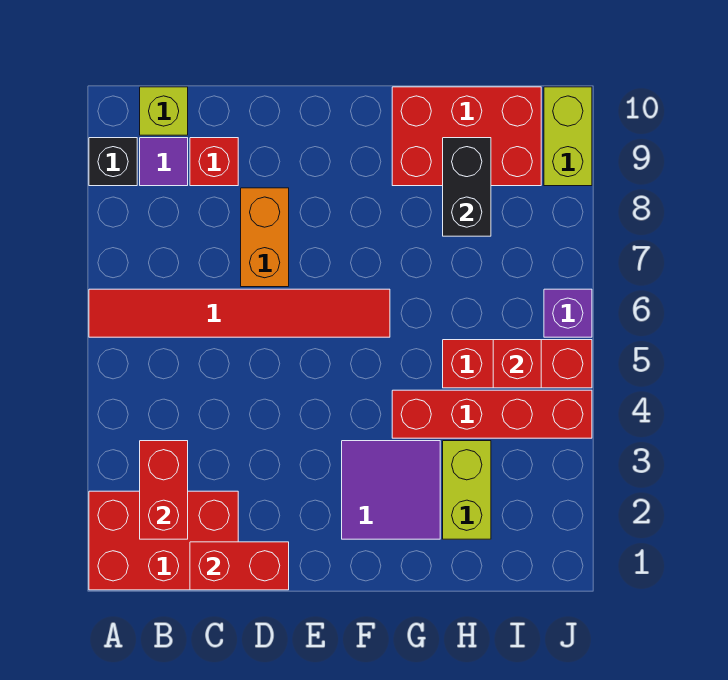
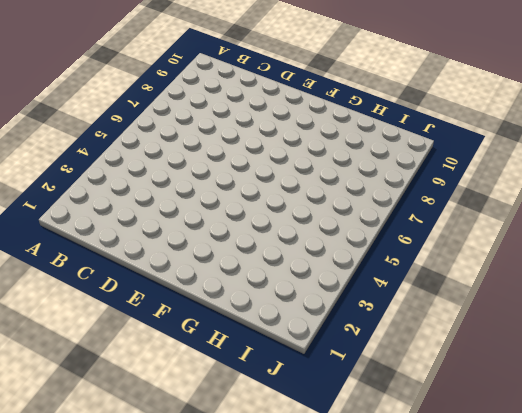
none -> red 2x3 brick [89,491,238,590]
none -> red 1x6 tile [89,289,390,337]
none -> black 1x1 brick [89,138,137,186]

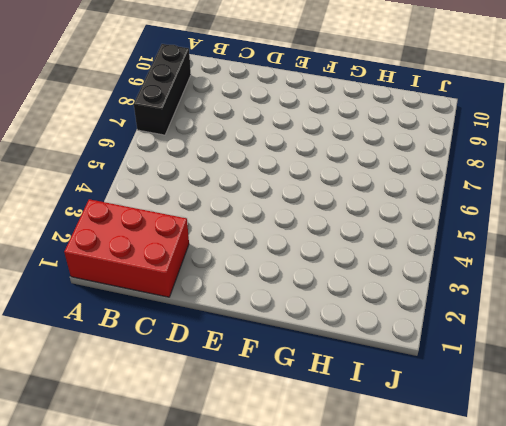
black 1x3 brick [134,44,191,135] -> black 1x1 brick [89,138,137,186]
none -> red 1x6 tile [89,289,390,337]
none -> purple 1x1 tile [140,138,188,186]
none -> lime 1x1 brick [140,87,188,135]

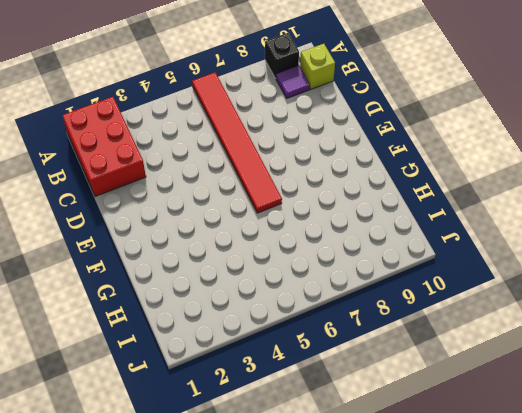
none -> red 1x1 brick [190,138,238,186]
none -> orange 1x2 brick [241,188,289,287]
none -> purple 2x2 tile [342,441,440,539]

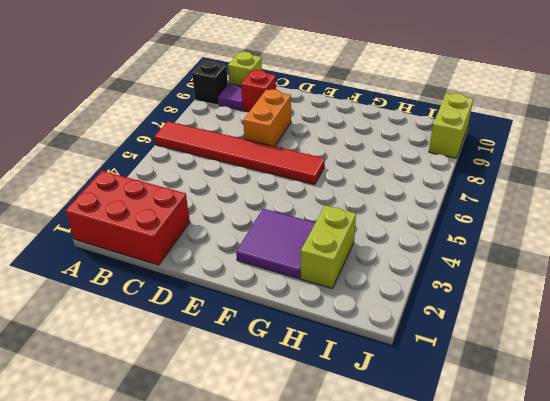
none -> red 1x4 brick [392,390,592,438]
none -> red 2x3 brick [392,87,541,186]
none -> red 1x3 brick [443,340,592,388]

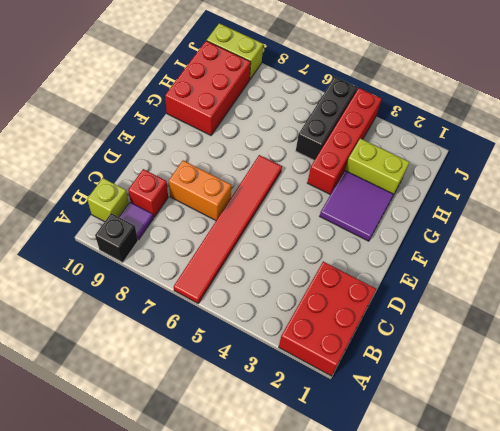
black 1x3 brick [296,77,357,160] -> red 1x3 brick [443,340,592,388]
none -> purple 1x1 brick [544,289,592,337]
none -> red 1x2 brick [140,441,188,539]
none -> red 1x2 brick [190,542,289,590]

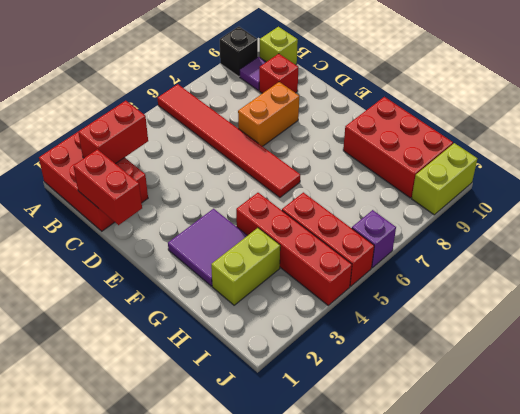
none -> black 1x2 brick [443,138,491,236]
none -> red 1x1 brick [493,340,541,388]

